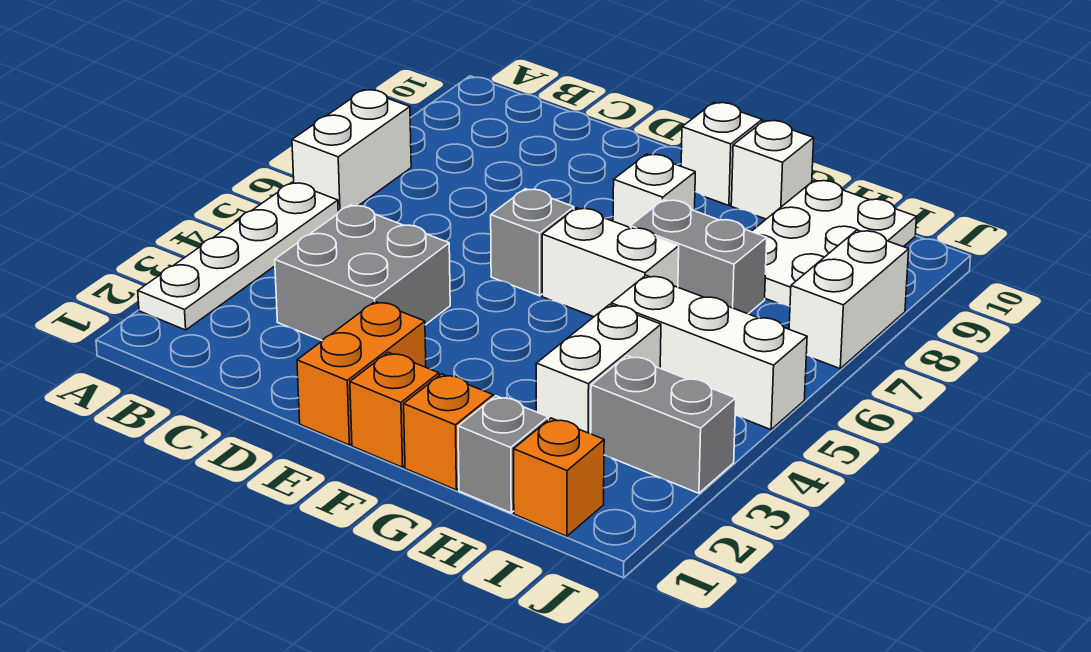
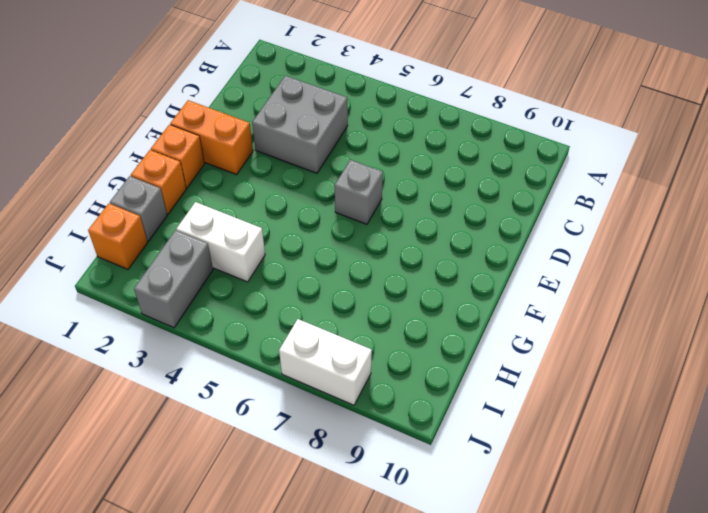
none -> white 1x4 plate [138,183,338,330]
none -> white 1x2 brick [292,90,411,212]
none -> white 1x2 brick [542,208,679,317]

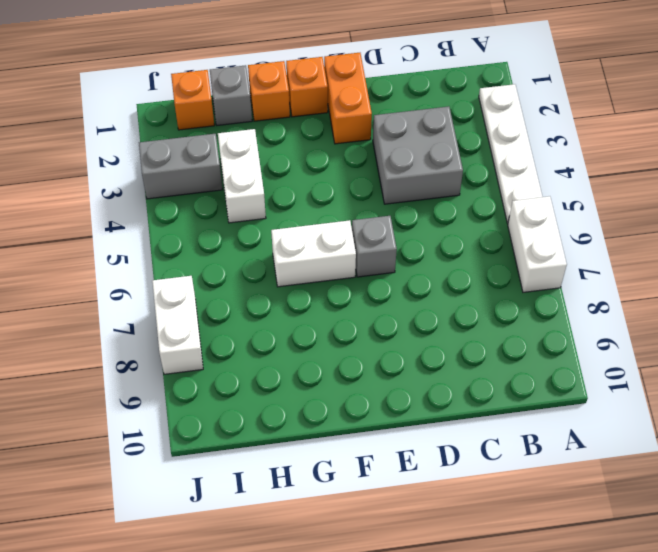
none -> white 1x1 brick [613,154,695,227]
none -> white 1x1 brick [681,103,762,206]
none -> grey 1x2 brick [630,200,767,314]

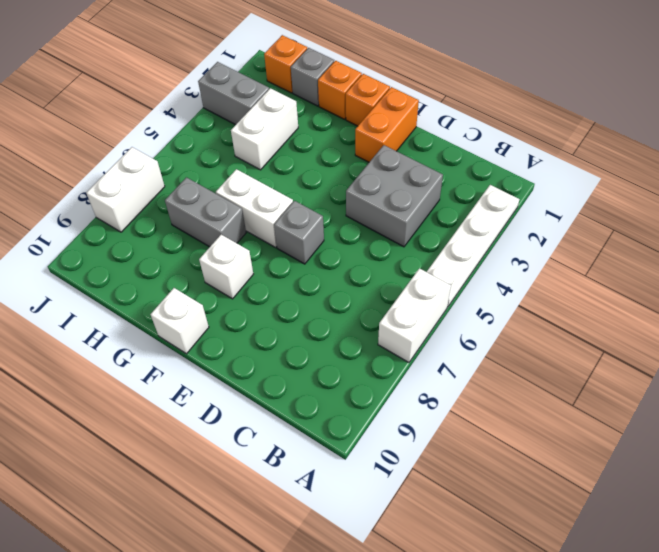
none -> white 1x1 brick [731,120,814,219]
none -> white 1x3 brick [611,275,807,430]
none -> white 2x3 plate [751,180,916,306]

